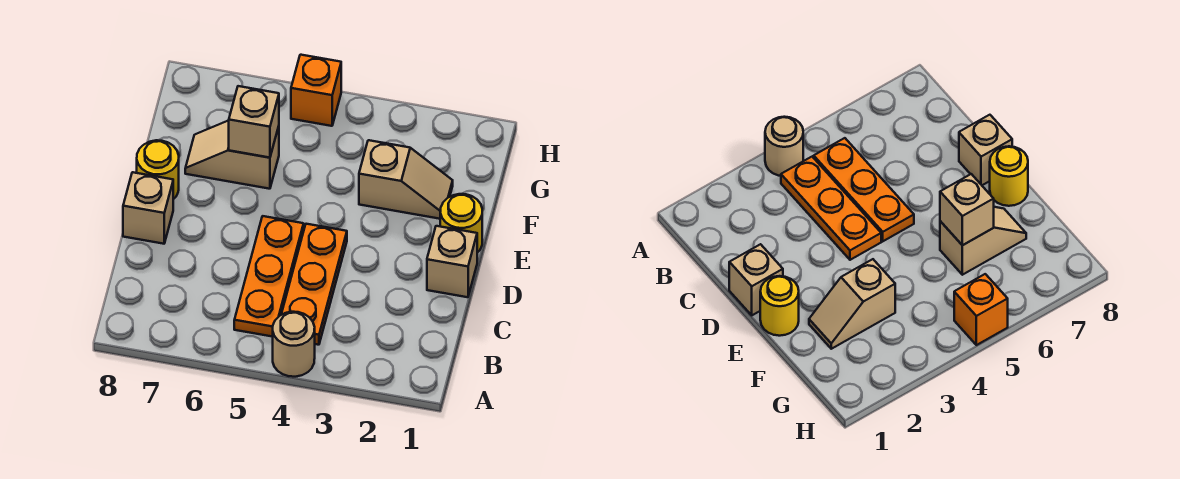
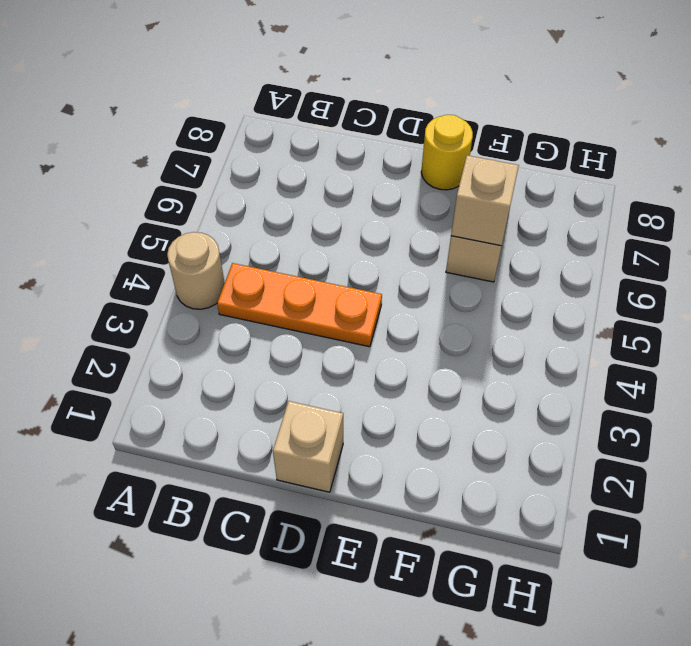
none -> orange 1x3 plate [234,216,304,337]
none -> tan 1x1 brick [123,172,173,244]

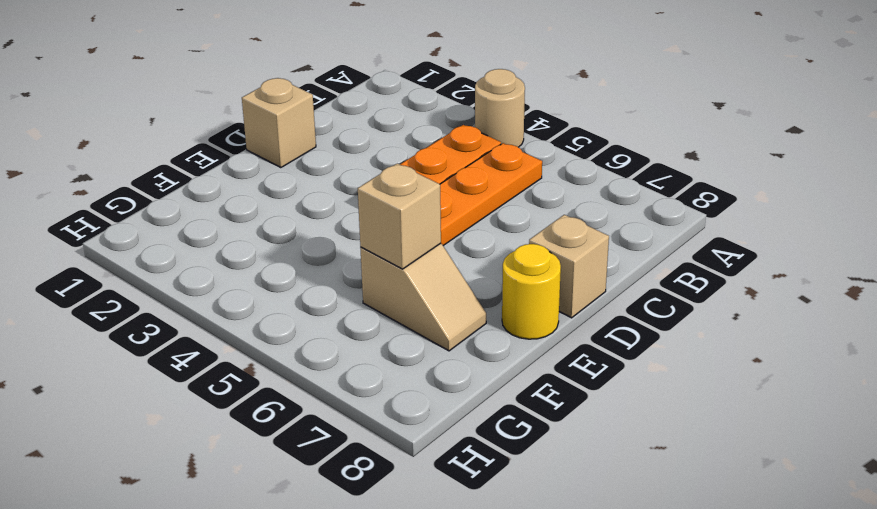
none -> yellow 1x1 round brick [440,194,482,253]
none -> tan 1x2 slope [359,140,453,219]

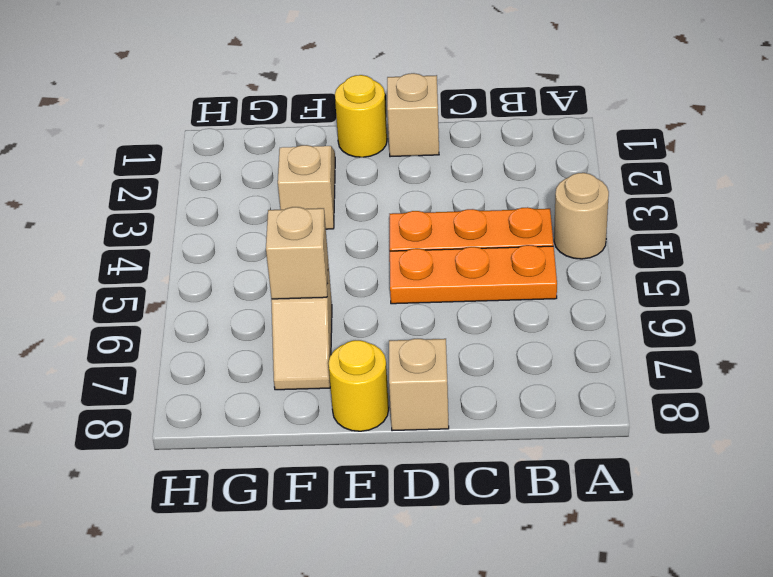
none -> orange 1x1 brick [291,55,341,126]

